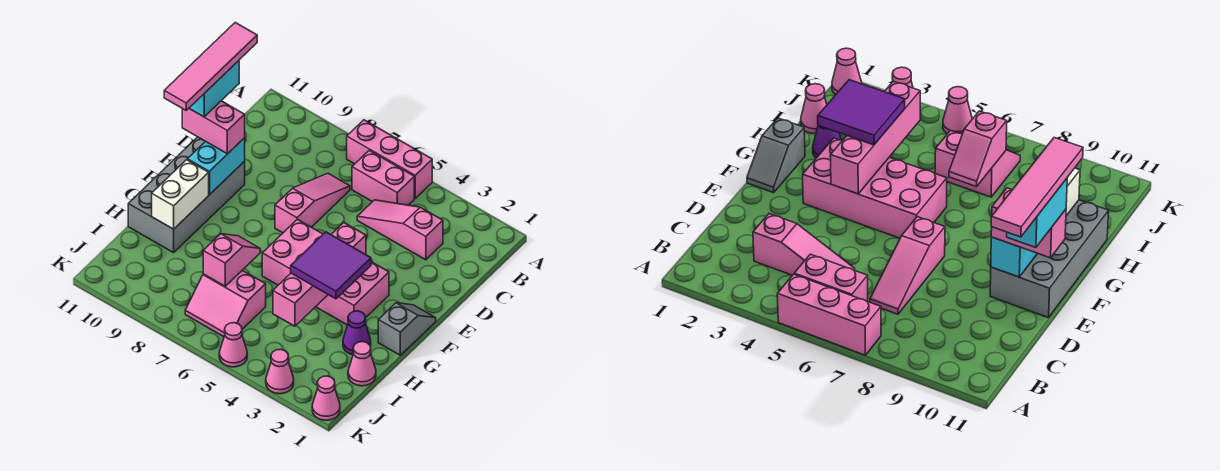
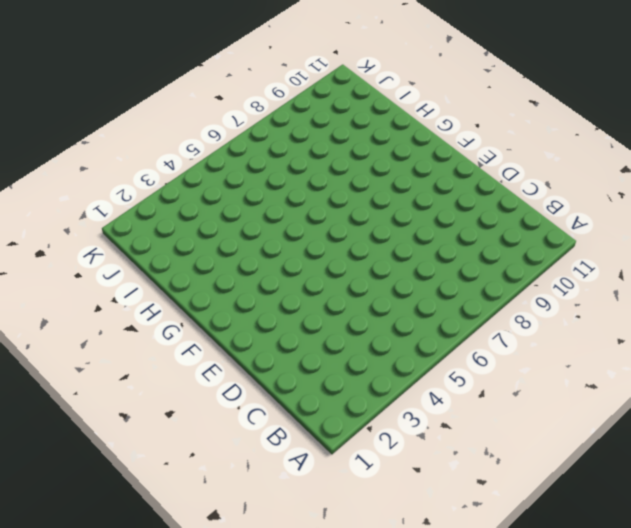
none -> pink 1x3 brick [347,120,432,198]
none -> pink 1x2 brick [352,150,414,205]
none -> pink 1x3 slope [357,200,443,260]

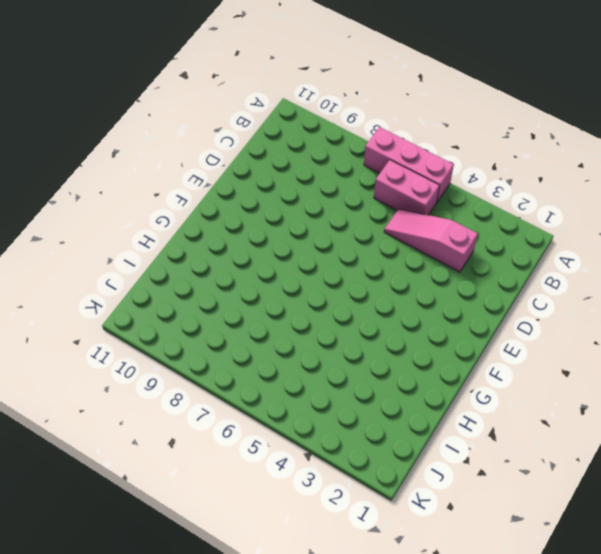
none -> pink 1x3 slope [275,173,350,233]
none -> grey 2x4 brick [128,137,245,253]
none -> grey 1x2 slope [378,303,436,355]

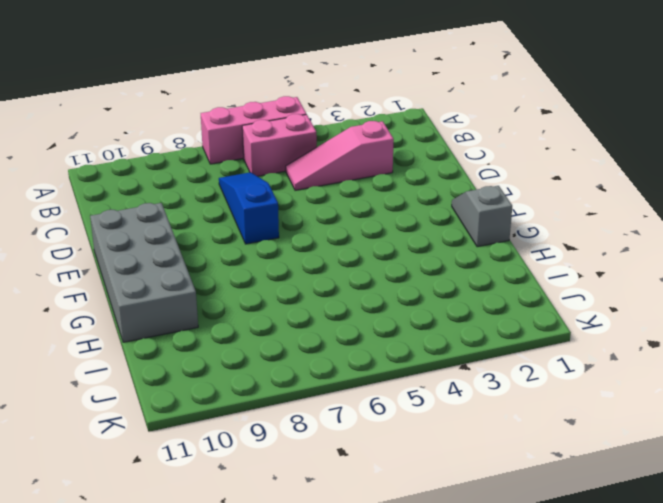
blue 1x3 slope [219,172,279,244] -> pink 1x3 slope [275,173,350,233]
none -> pink 2x4 brick [262,219,389,325]
none -> purple 1x1 cone [343,311,371,355]
none -> pink 1x1 cone [348,342,376,386]

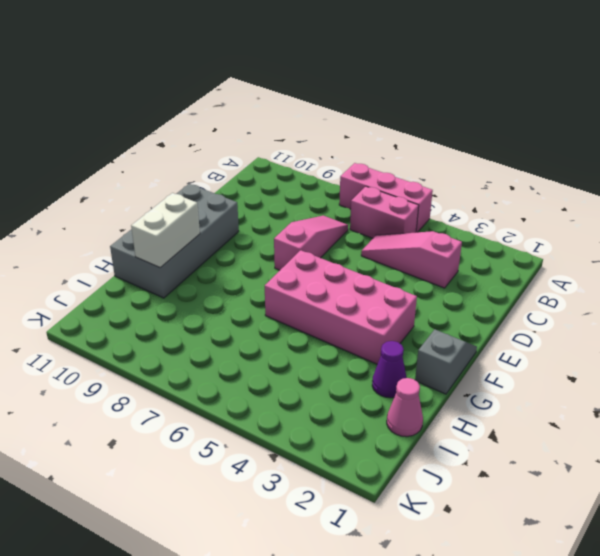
none -> pink 2x2 slope [185,270,266,337]
none -> pink 1x1 cone [312,376,340,420]
none -> pink 1x1 cone [266,349,294,394]

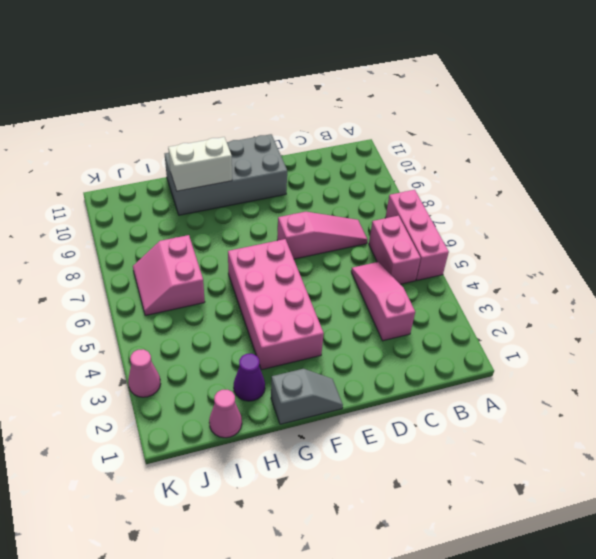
none -> pink 1x1 cone [312,376,340,420]
none -> pink 1x1 cone [219,323,247,367]
none -> cyan 1x2 brick [187,138,245,195]

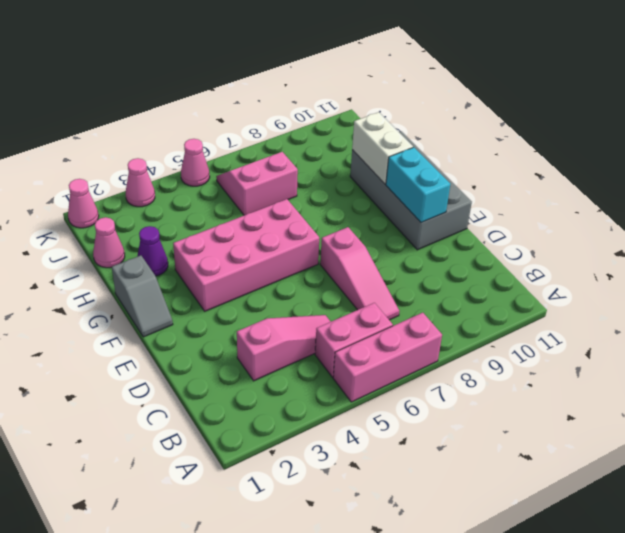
none -> pink 1x4 brick [273,223,366,326]
none -> pink 1x2 slope [203,234,260,286]
none -> pink 1x2 brick [182,101,245,154]

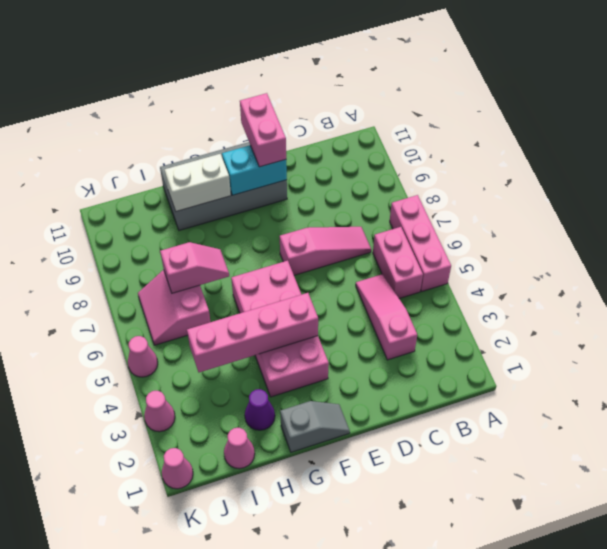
none -> purple 2x2 tile [291,232,371,299]
none -> cyan 1x2 brick [189,61,239,117]
none -> pink 1x4 tile [164,23,257,110]

